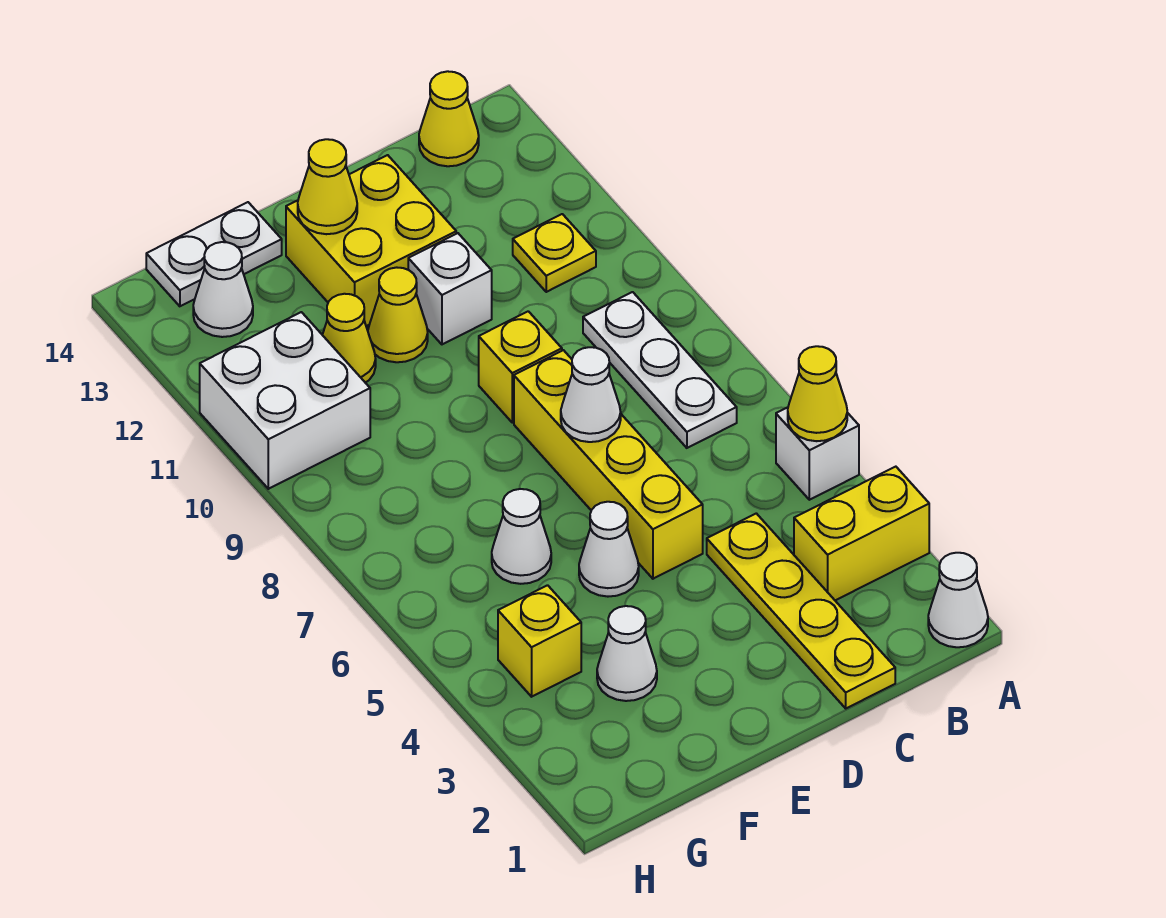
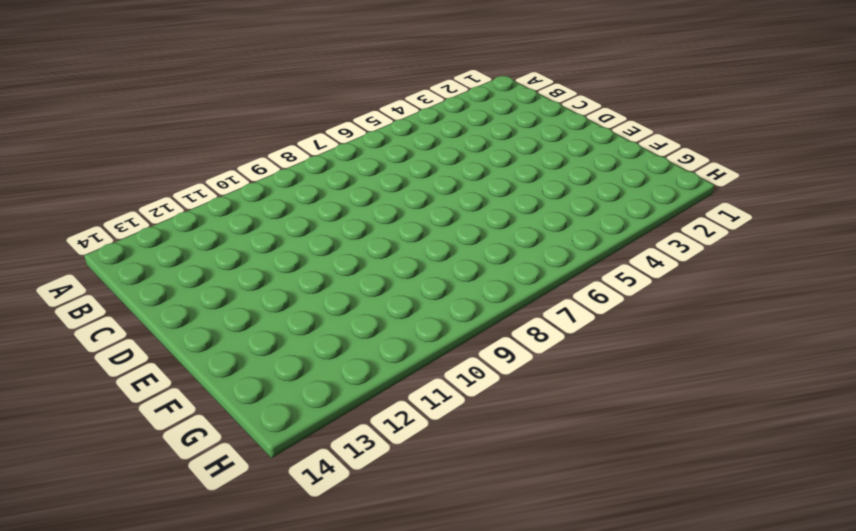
none -> white 1x1 cone [928,553,988,647]
none -> yellow 1x2 brick [794,467,929,600]
none -> white 1x1 brick [776,407,859,500]

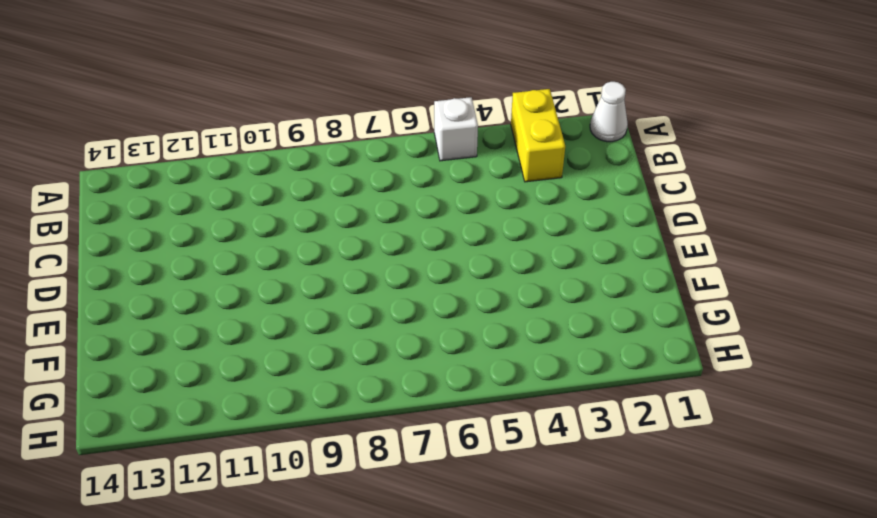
none -> white 1x3 plate [583,292,737,448]
none -> yellow 1x1 plate [513,214,596,292]
none -> yellow 1x1 cone [419,71,479,166]

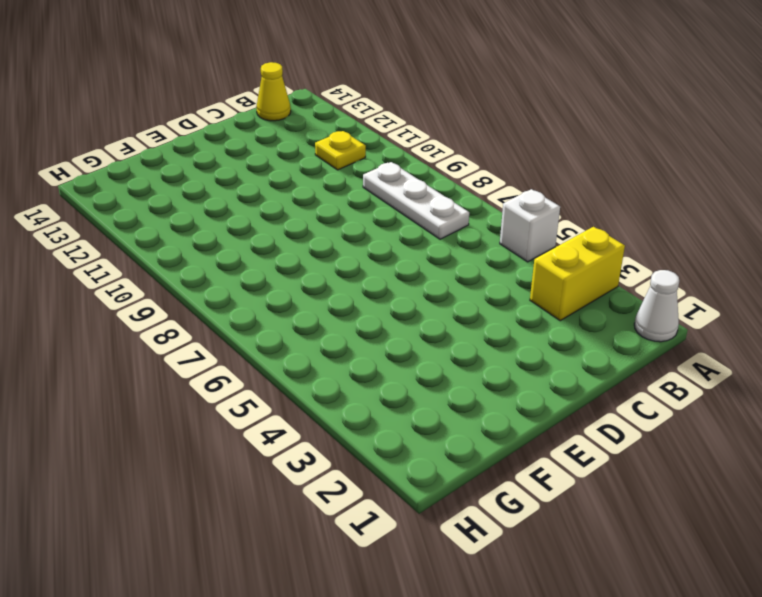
none -> yellow 1x4 plate [707,513,895,708]
none -> yellow 1x4 brick [514,350,703,579]
none -> yellow 1x1 brick [479,311,562,423]

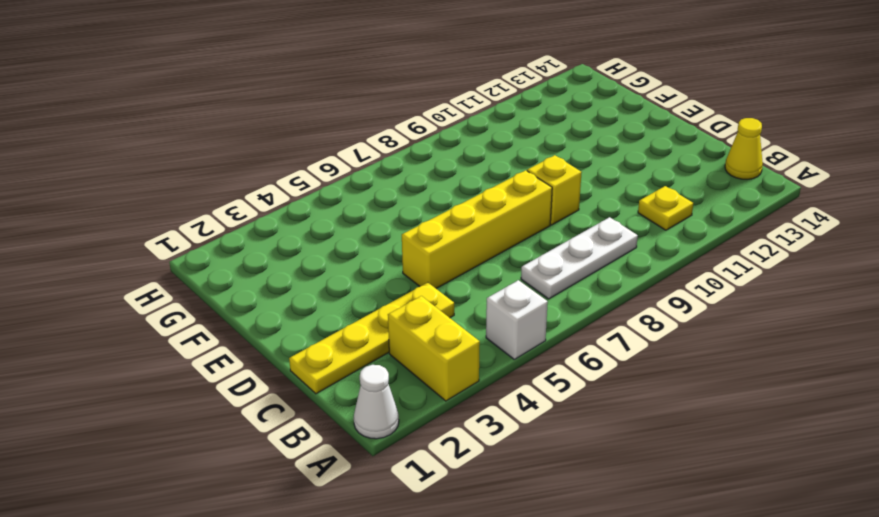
none -> white 1x1 brick [408,233,492,344]
none -> yellow 2x2 brick [286,155,456,326]
none -> white 1x1 cone [579,502,639,597]

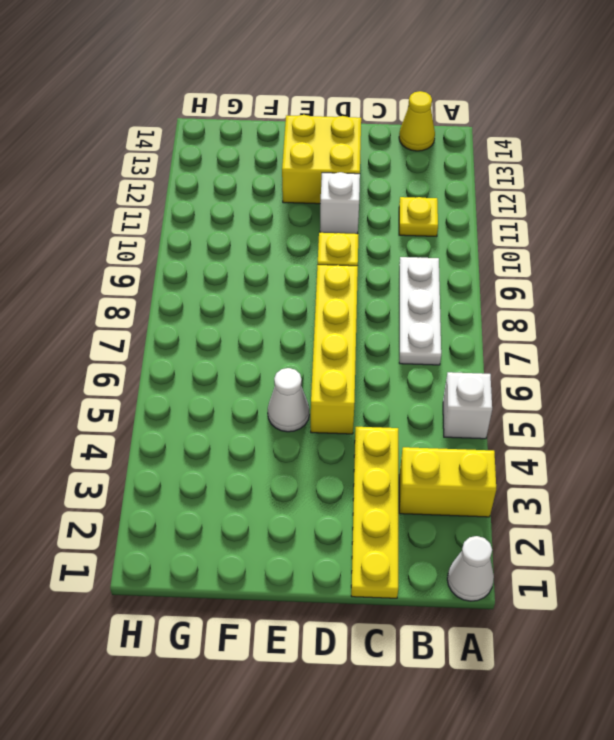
none -> yellow 1x1 cone [368,267,428,362]
none -> white 1x1 cone [597,606,657,701]
none -> white 1x1 cone [492,489,551,584]

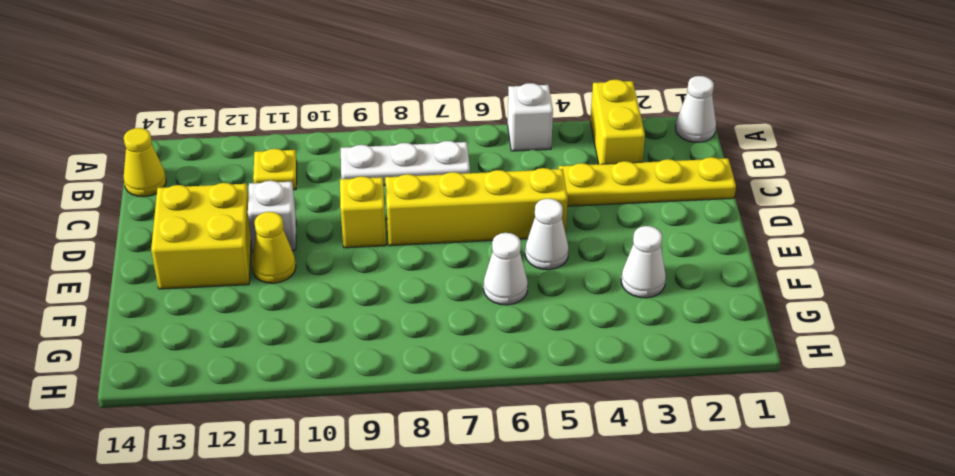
none -> yellow 1x1 cone [323,294,376,383]
none -> white 1x2 plate [146,202,282,306]
none -> yellow 1x1 brick [498,585,581,697]

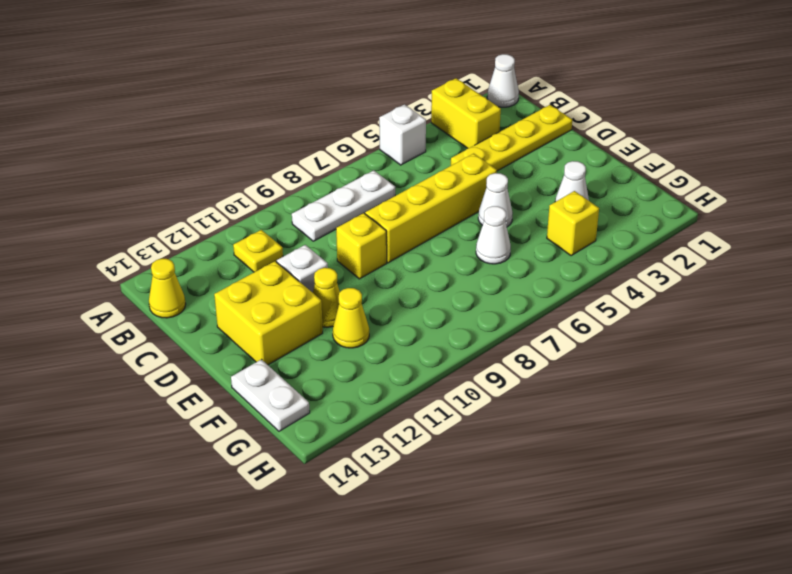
none -> white 2x2 brick [200,312,370,489]
none -> white 1x1 cone [193,242,253,337]
none -> yellow 1x1 cone [788,346,847,441]

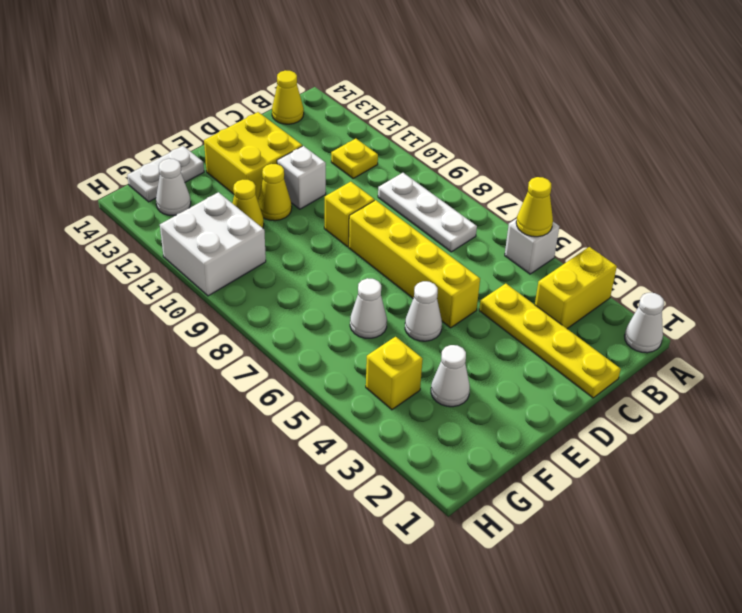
none -> white 1x1 cone [561,347,621,442]
none -> yellow 1x1 cone [298,139,357,234]

